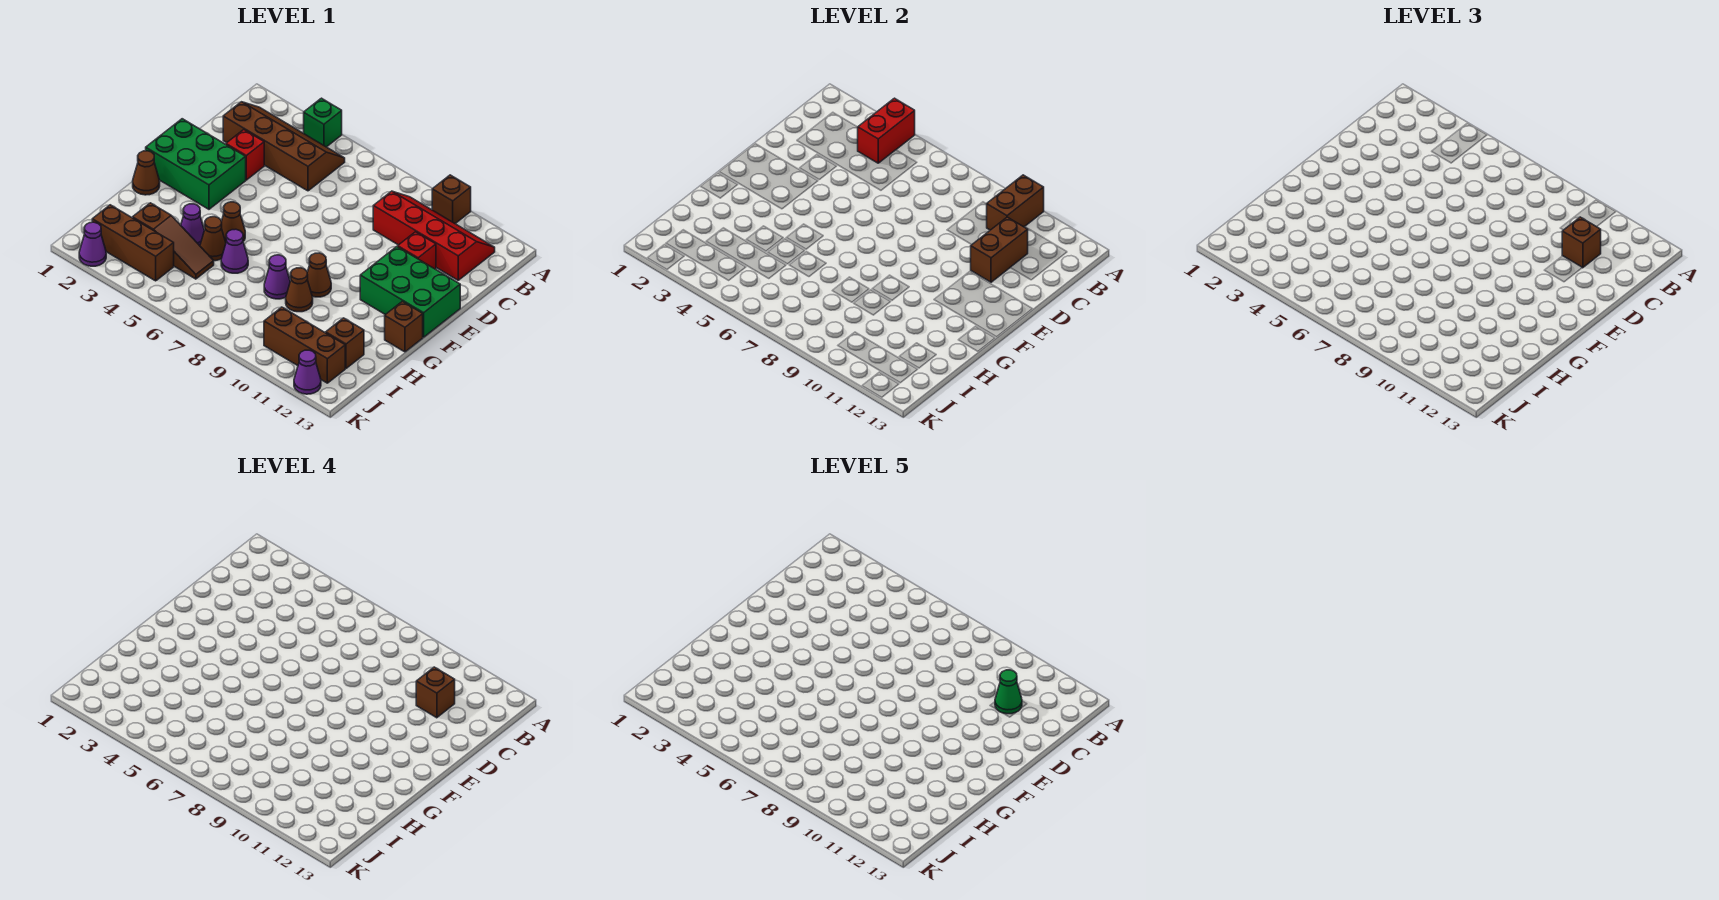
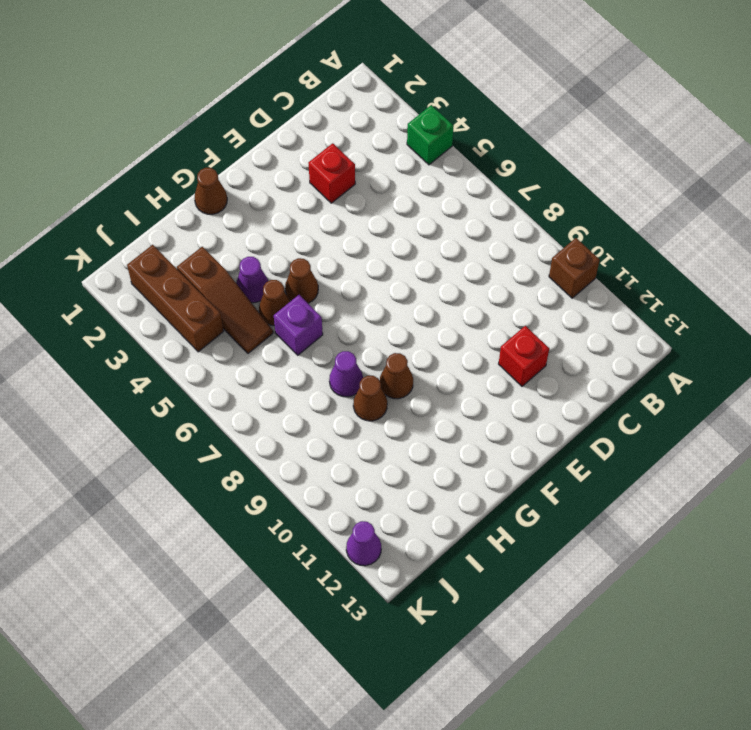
purple 1x1 brick [274,295,323,355] -> purple 1x1 cone [221,229,248,273]
none -> brown 2x4 slope [223,102,345,191]
none -> red 2x4 slope [373,191,495,280]
none -> green 2x3 brick [146,119,246,209]

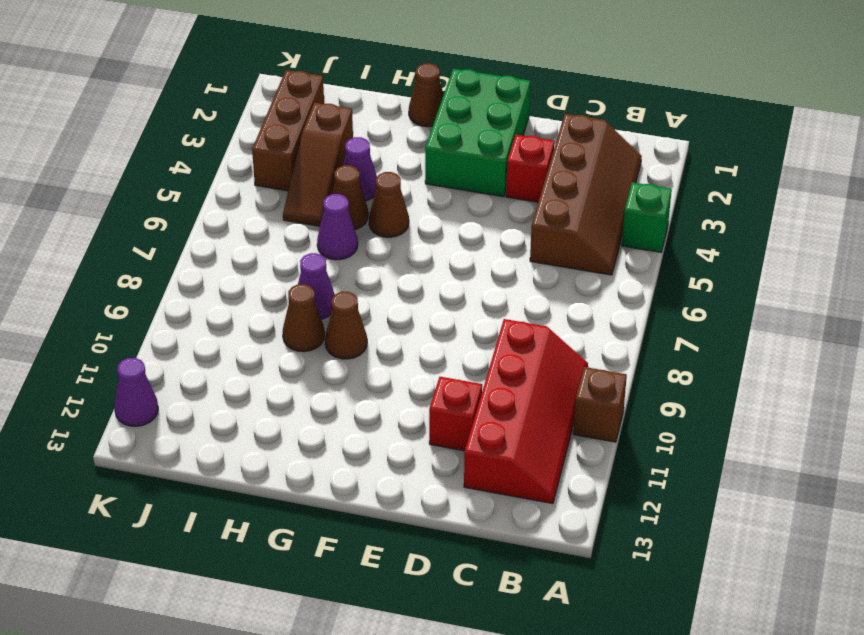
none -> green 2x3 brick [360,247,460,337]
none -> brown 1x1 brick [385,301,423,352]
none -> brown 1x1 brick [326,318,364,368]

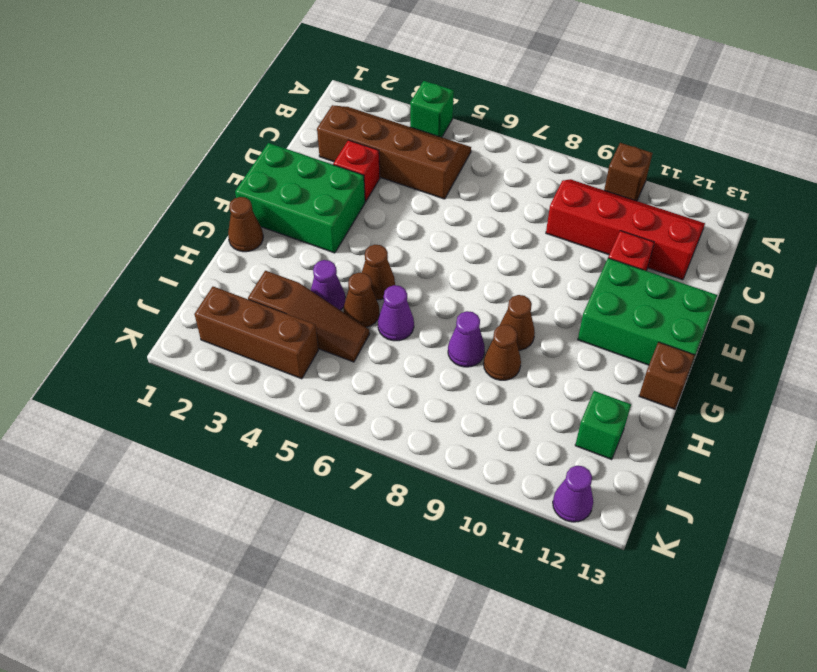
green 1x1 brick [575,391,631,460] -> brown 1x1 brick [326,318,364,368]
none -> brown 1x3 brick [264,307,345,383]
none -> purple 1x1 cone [79,222,106,266]
none -> red 1x2 brick [858,98,915,163]

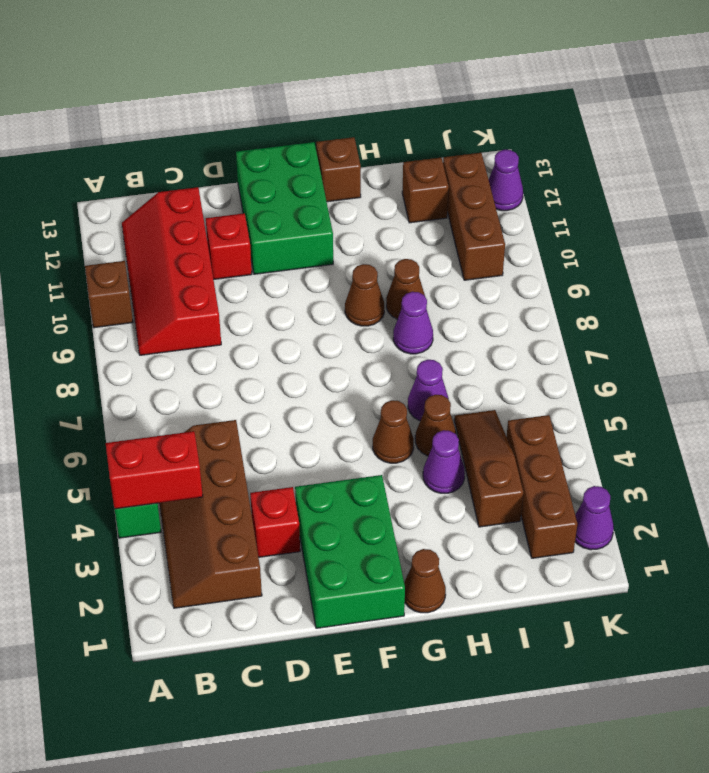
none -> brown 1x2 brick [987,175,1044,230]
none -> brown 1x2 brick [971,217,1028,282]
none -> brown 1x1 brick [1562,217,1601,268]

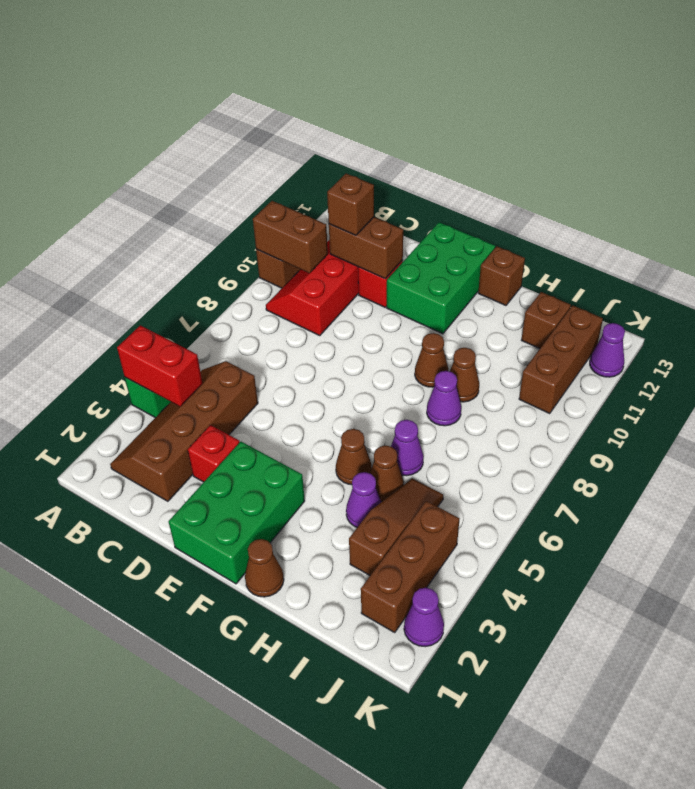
none -> brown 1x1 brick [416,667,455,718]
none -> green 1x1 cone [995,670,1022,714]

